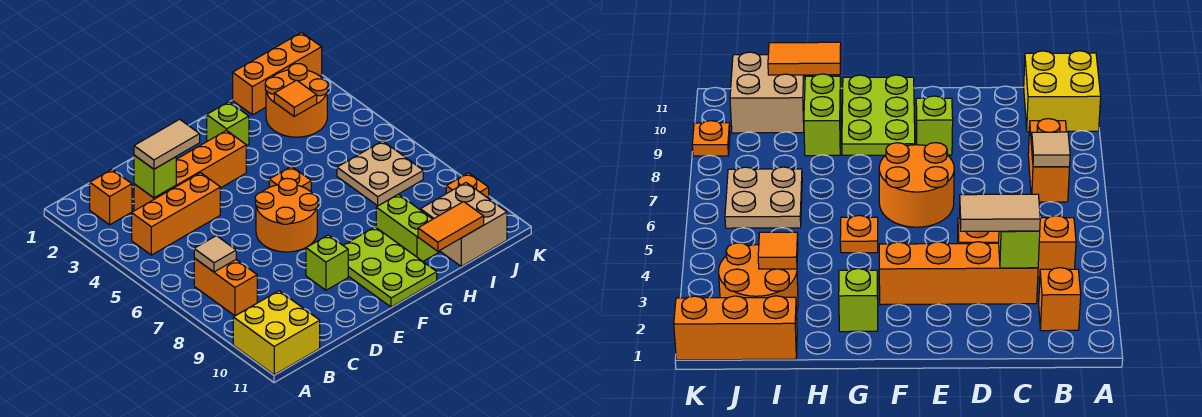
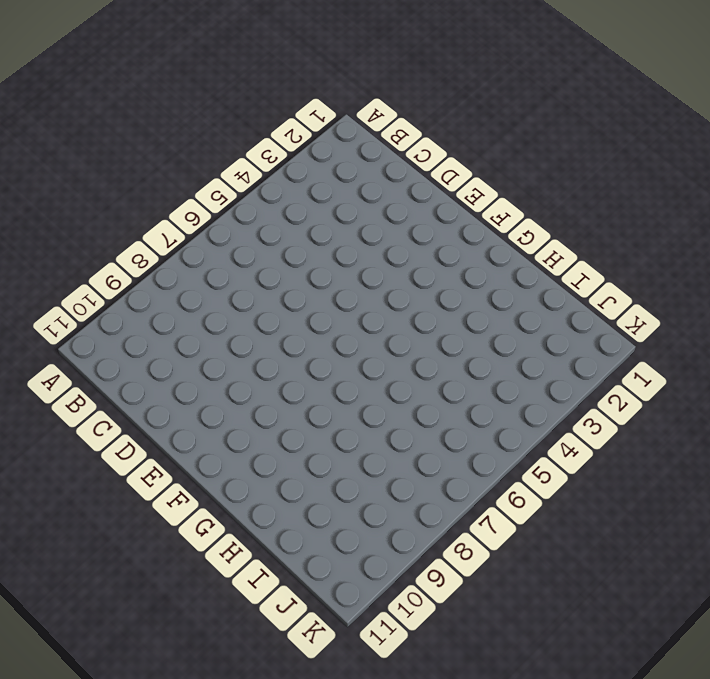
none -> yellow 2x2 brick [233,291,320,375]
none -> orange 1x1 brick [90,170,132,225]
none -> orange 1x3 brick [132,173,220,255]

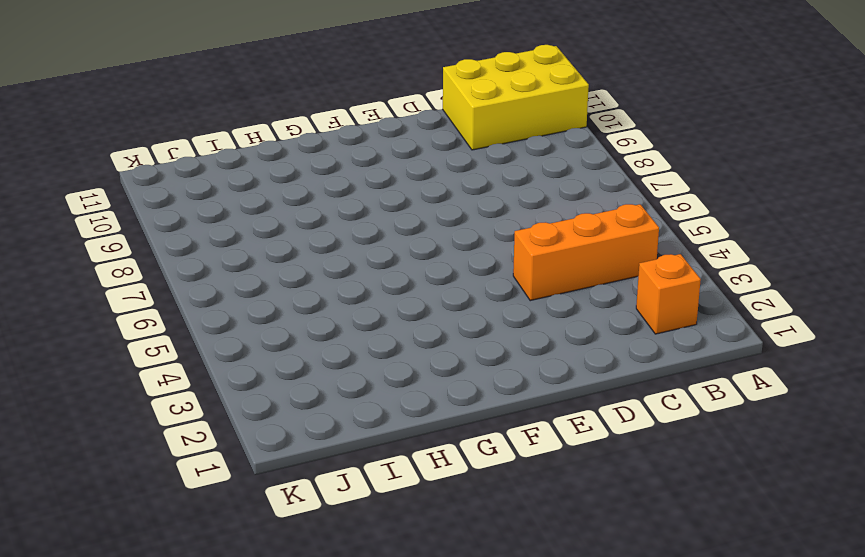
yellow 2x3 brick [443,45,589,150] -> yellow 2x2 brick [233,291,320,375]
none -> orange 1x2 brick [194,258,257,316]
none -> orange 1x4 brick [134,130,246,211]
none -> orange 2x2 round brick [255,178,318,252]

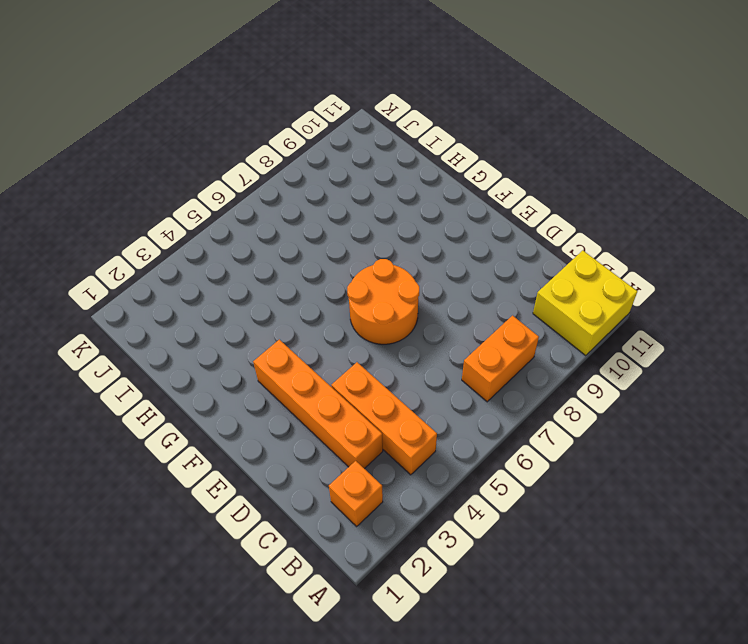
none -> lime 1x1 brick [306,235,348,290]
none -> lime 2x3 plate [343,227,437,307]
none -> lime 1x1 brick [207,102,249,146]

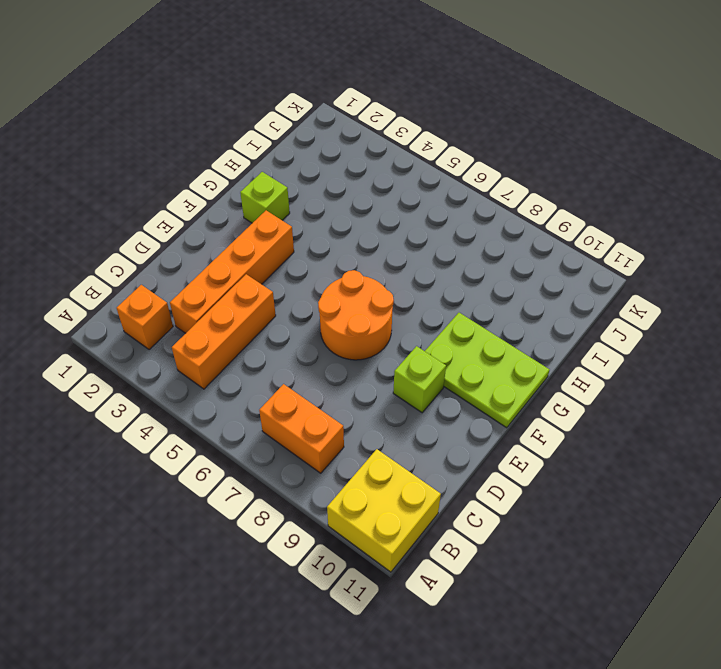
none -> orange 1x1 plate [269,166,311,191]
none -> lime 1x2 brick [376,194,439,261]
none -> orange 1x3 brick [233,32,322,115]

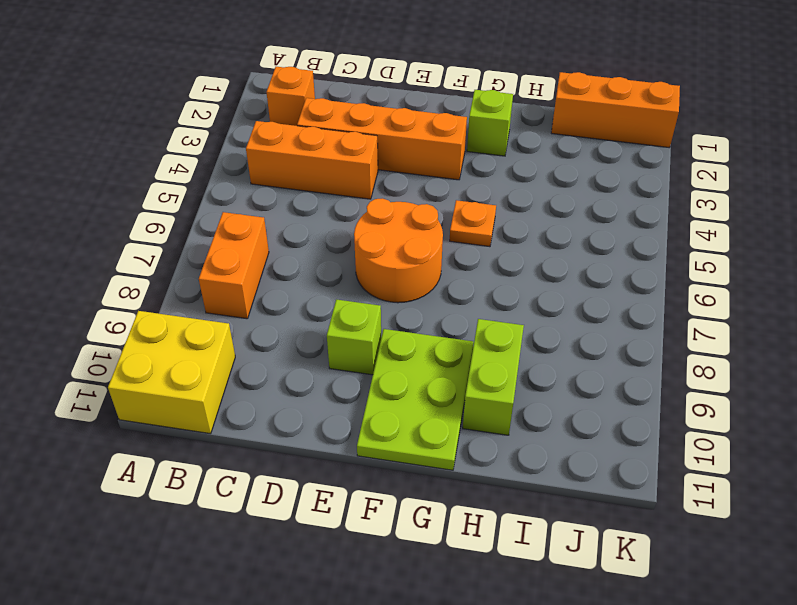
none -> orange 2x2 round brick [265,64,328,137]
none -> tan 2x2 plate [337,141,423,206]
none -> tan 2x2 brick [421,183,507,266]

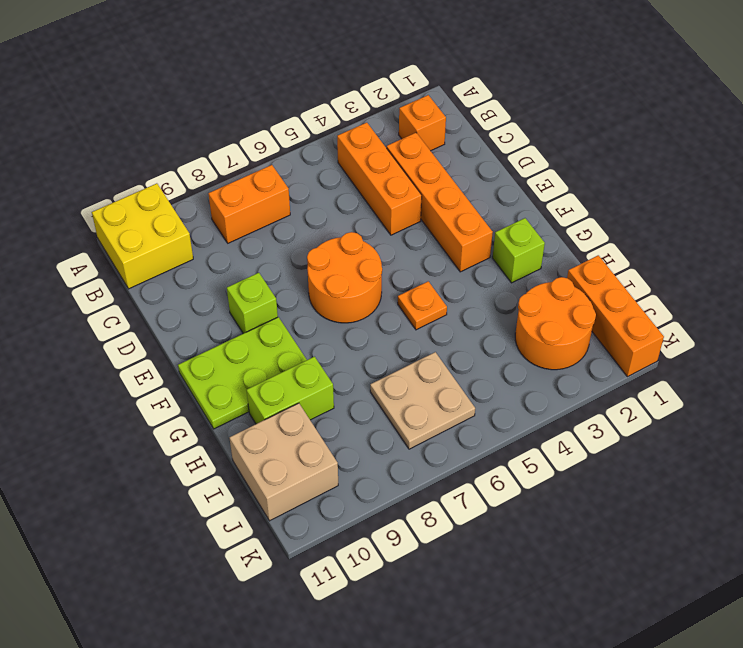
none -> orange 1x1 plate [446,173,489,197]
none -> tan 1x1 tile [194,236,236,272]
none -> lime 1x1 brick [134,155,176,198]

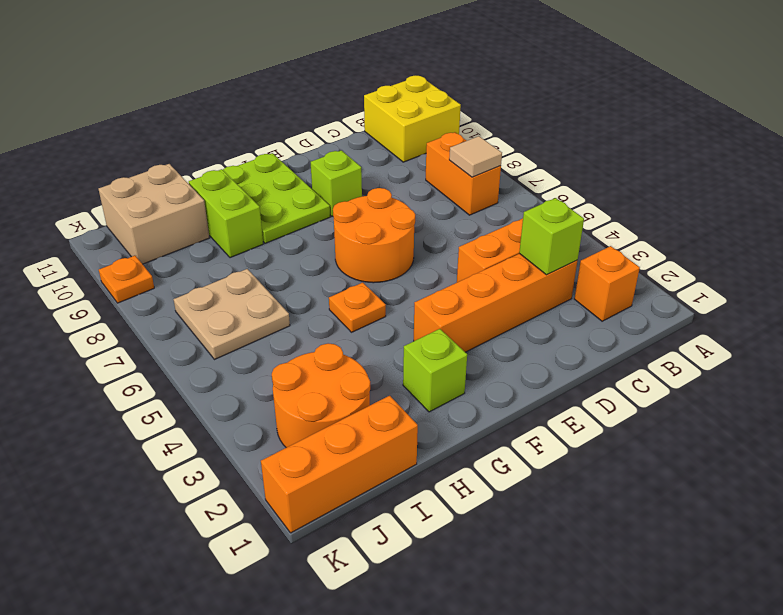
none -> orange 1x2 tile [418,202,484,251]
none -> orange 1x1 tile [274,80,317,116]
none -> tan 1x2 tile [134,119,200,169]

